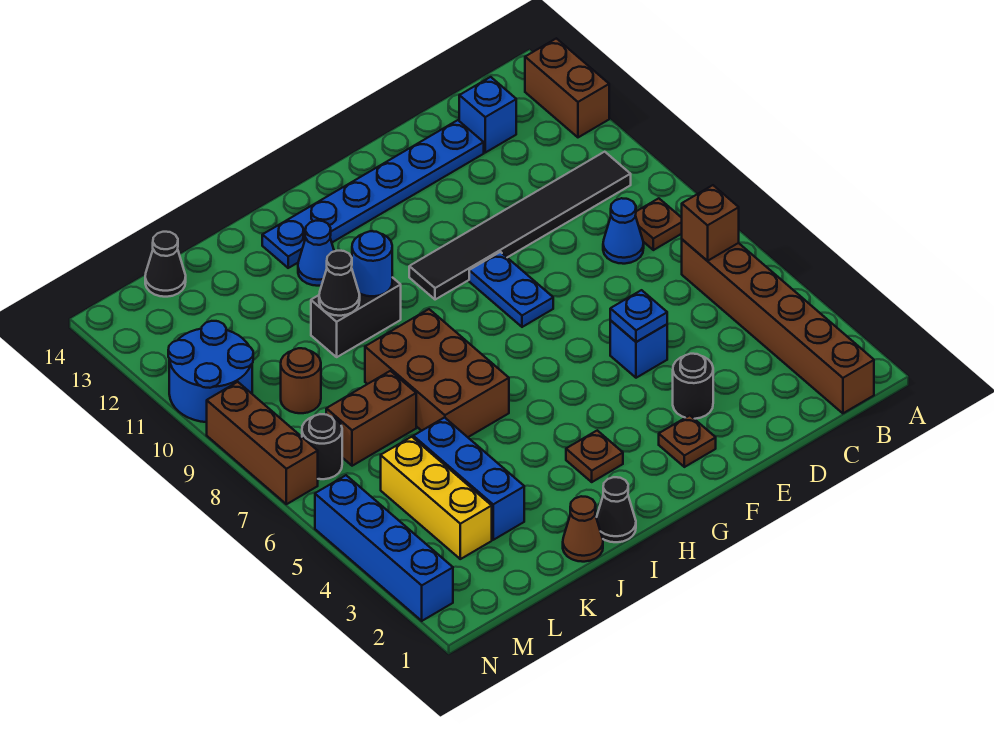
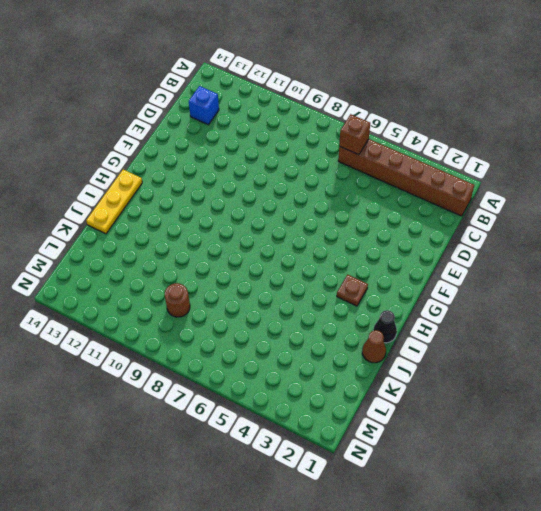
yellow 1x3 plate [86,170,142,234] -> none
none -> brown 1x2 brick [525,38,609,137]
none -> brown 1x1 plate [635,198,682,250]
none -> black 1x6 tile [409,152,631,300]
none -> blue 1x1 cone [603,198,644,264]

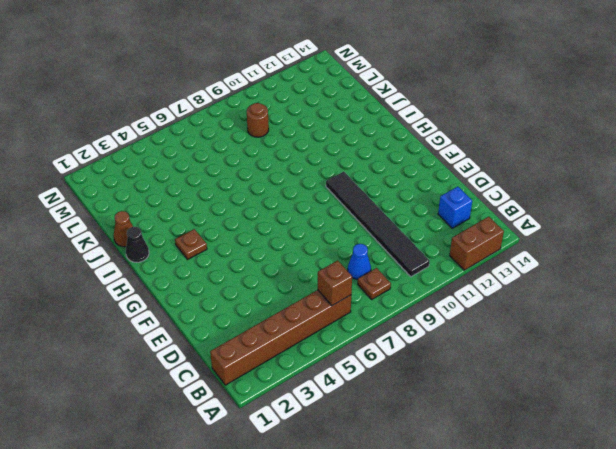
none -> blue 1x6 plate [262,120,484,268]
none -> black 1x1 round brick [673,354,713,419]
none -> blue 1x1 brick [610,321,667,378]
none -> brown 1x1 plate [659,415,716,467]

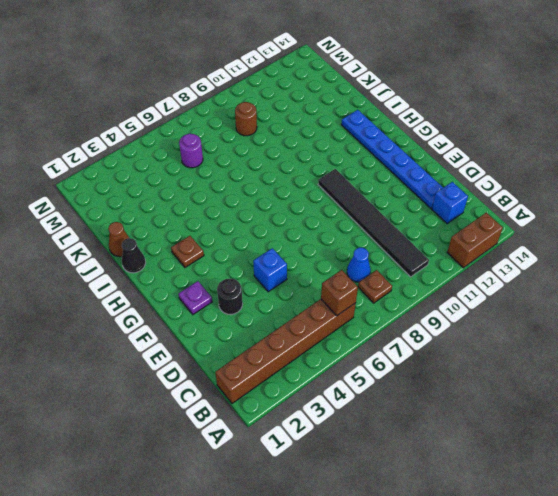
purple 1x1 plate [178,281,212,314] -> brown 1x1 plate [659,415,716,467]
purple 1x1 round brick [179,134,203,168] -> none
none -> blue 1x2 plate [469,252,553,327]
none -> brown 2x3 brick [365,309,509,437]
none -> black 1x2 brick [311,277,401,357]
none -> blue 1x1 cone [298,221,334,286]

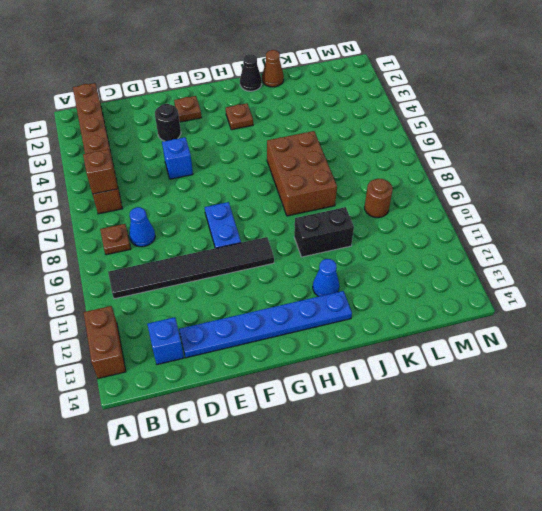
none -> blue 1x3 brick [413,418,524,540]
none -> brown 1x2 brick [326,371,416,466]
none -> yellow 1x3 brick [381,437,492,559]
none -> black 1x1 cone [145,232,186,297]

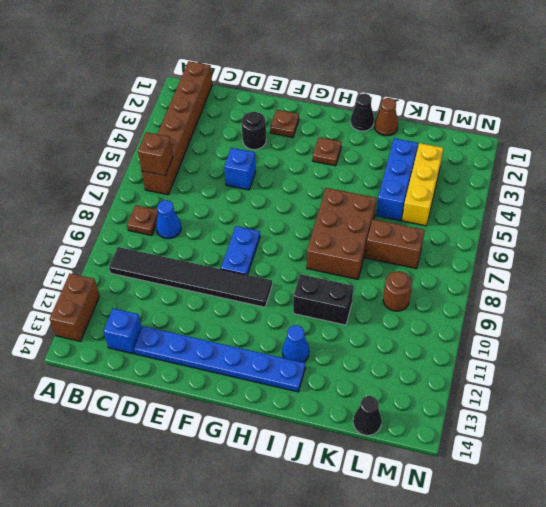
none -> black 1x1 round brick [302,414,342,479]
none -> blue 2x2 round brick [168,321,253,422]
none -> blue 1x4 brick [315,475,453,621]
none -> brown 1x3 brick [207,382,318,504]

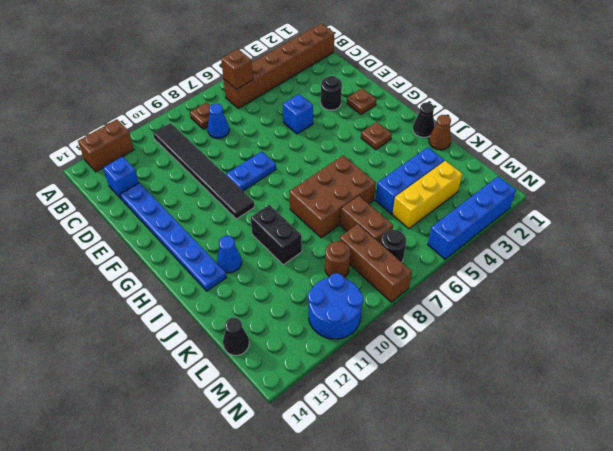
brown 1x3 brick [339,224,412,302] -> brown 1x3 brick turned to [207,382,318,504]
none -> blue 1x1 plate [610,290,667,342]
none -> blue 1x1 round brick [352,231,392,296]
none -> black 1x1 cone [319,251,360,316]

